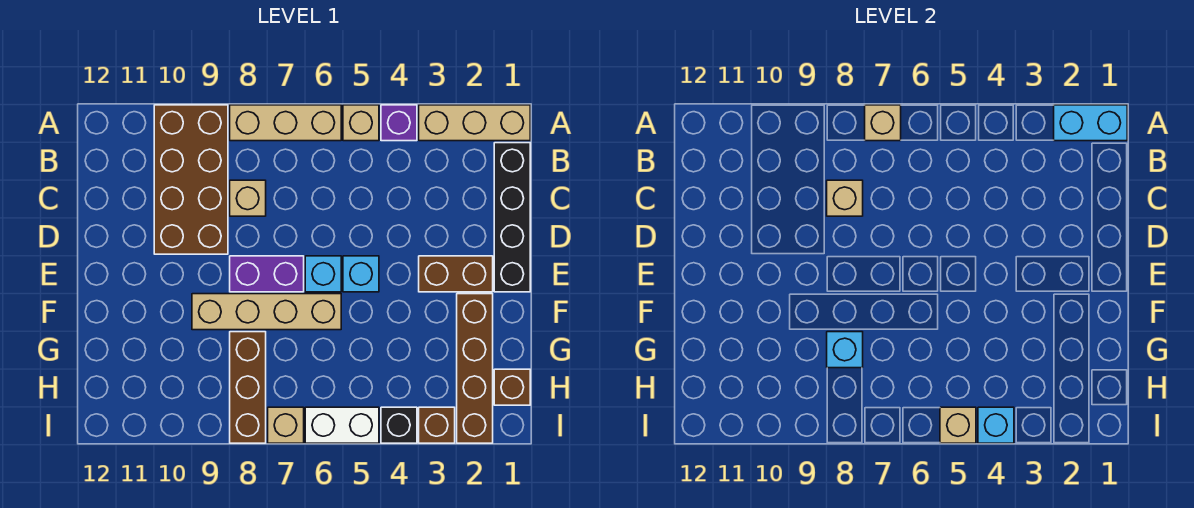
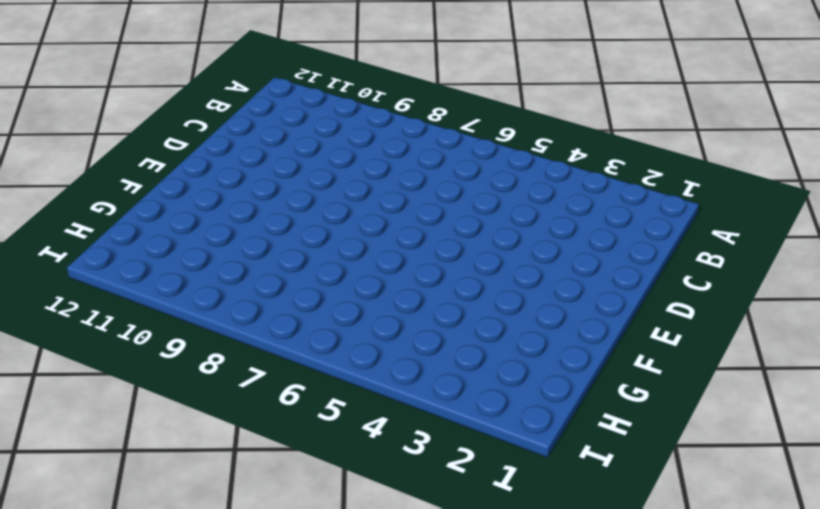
none -> tan 1x3 brick [419,105,530,141]
none -> purple 1x1 brick [381,105,417,141]
none -> tan 1x1 brick [343,105,379,141]

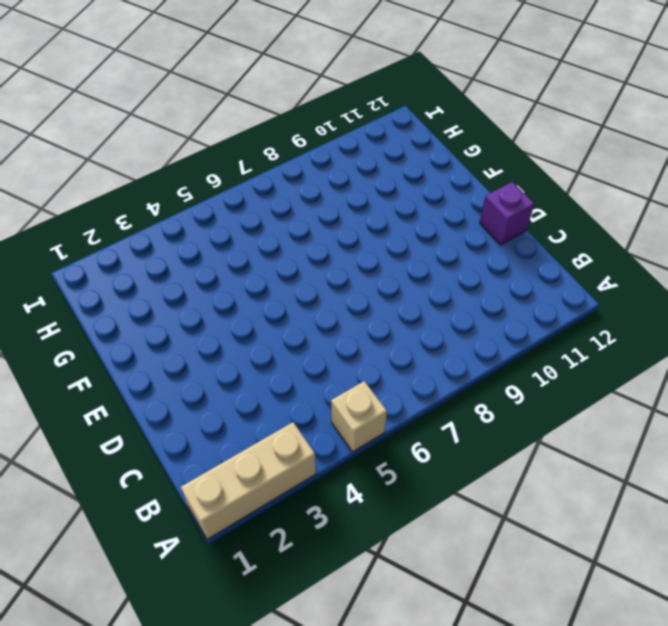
purple 1x1 brick [480,182,534,245] -> purple 1x1 brick moved to [381,105,417,141]
none -> tan 1x3 brick [230,105,341,141]
none -> brown 2x4 brick [154,105,228,254]
none -> black 1x4 brick [494,143,530,292]

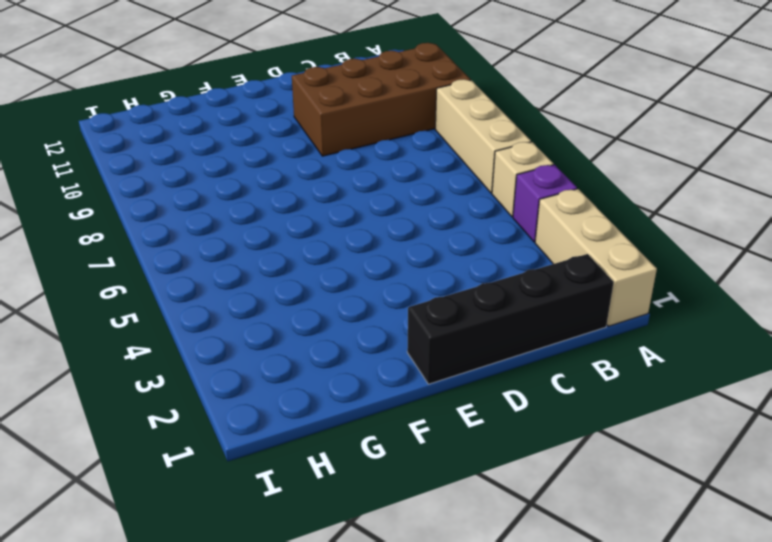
none -> tan 1x1 brick [230,180,266,216]
none -> brown 1x2 brick [419,256,493,292]
none -> cyan 1x1 brick [343,256,379,292]

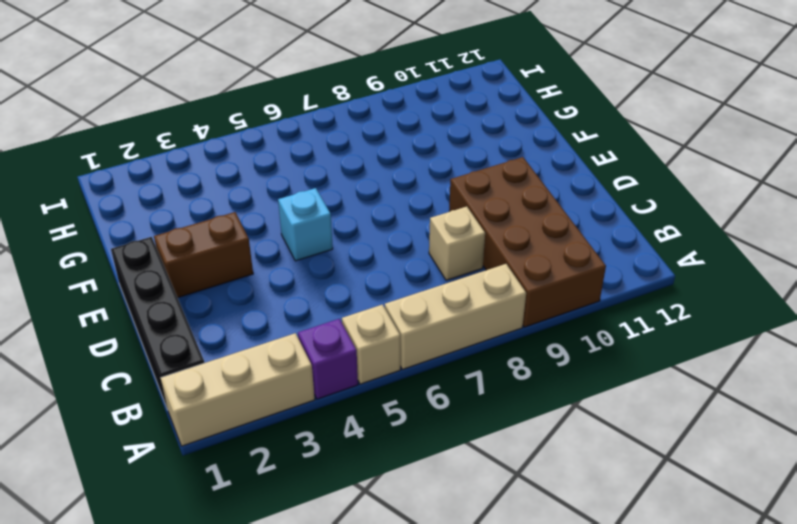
none -> cyan 1x1 brick [305,256,341,292]
none -> purple 1x2 brick [230,256,304,292]
none -> brown 1x4 brick [457,294,493,443]

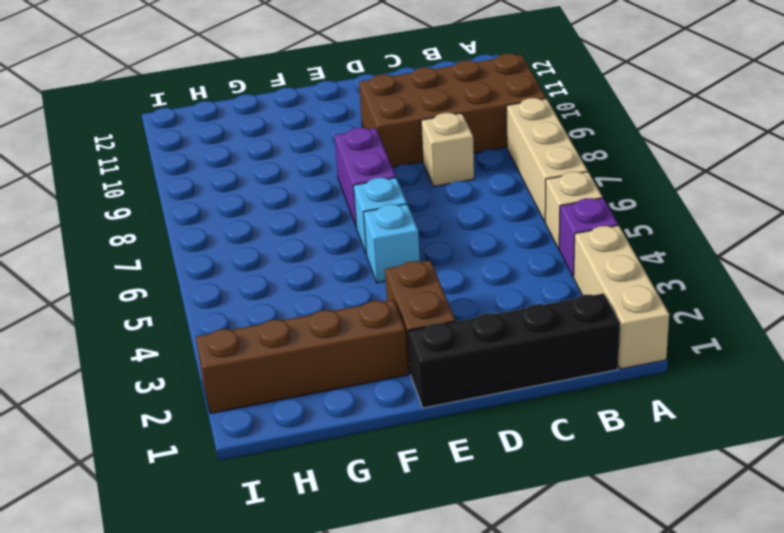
none -> tan 1x4 brick [192,294,341,330]
none -> brown 1x3 brick [230,332,266,443]
none -> brown 1x1 brick [494,369,530,405]

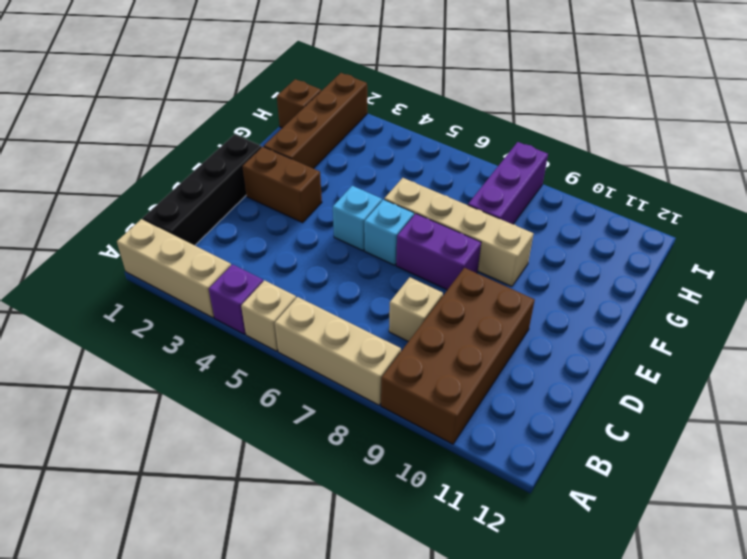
purple 1x3 brick [468,142,548,224] -> brown 1x3 brick [230,332,266,443]
none -> brown 1x1 brick [419,407,455,443]
none -> black 1x1 brick [381,407,417,443]
none -> white 1x2 brick [305,407,379,443]

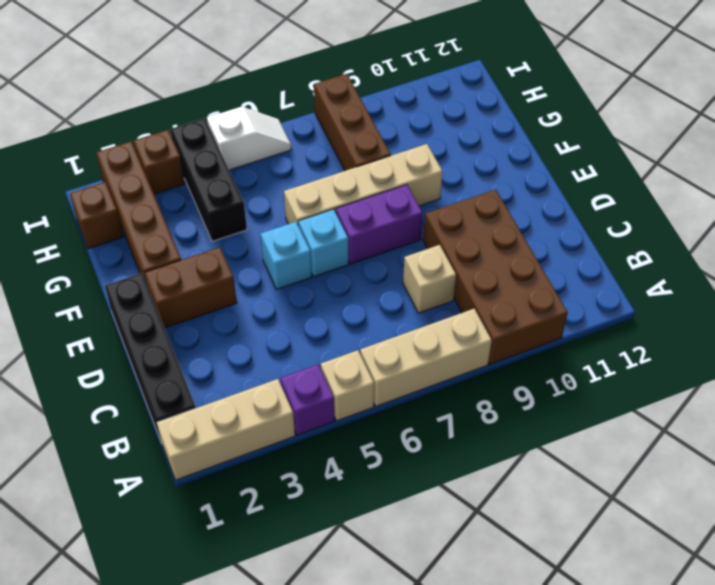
black 1x3 brick [170,118,247,241] -> black 1x1 brick [381,407,417,443]
white 1x2 slope [207,107,292,170] -> white 1x2 brick [305,407,379,443]
none -> tan 1x1 brick [268,407,304,443]
none -> cyan 1x2 brick [1054,105,1127,141]
none -> tan 1x1 brick [865,105,901,141]

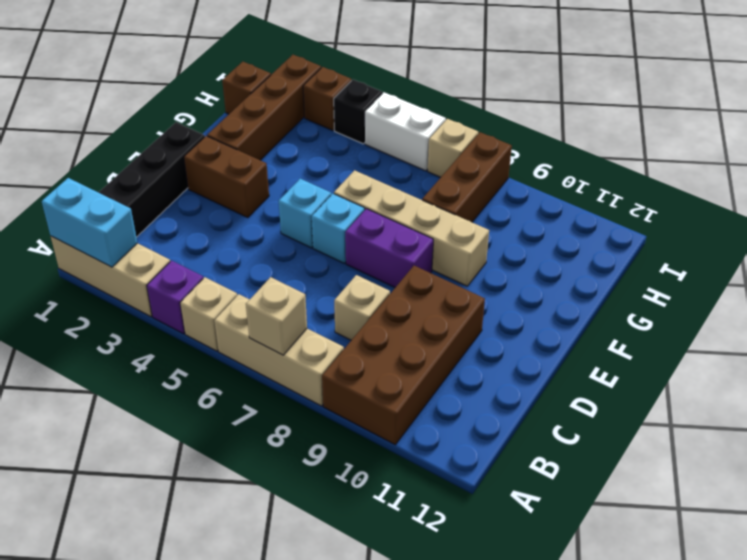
none -> tan 1x1 brick [827,180,863,216]
none -> cyan 1x1 brick [827,332,863,368]
none -> cyan 1x1 brick [978,407,1014,443]

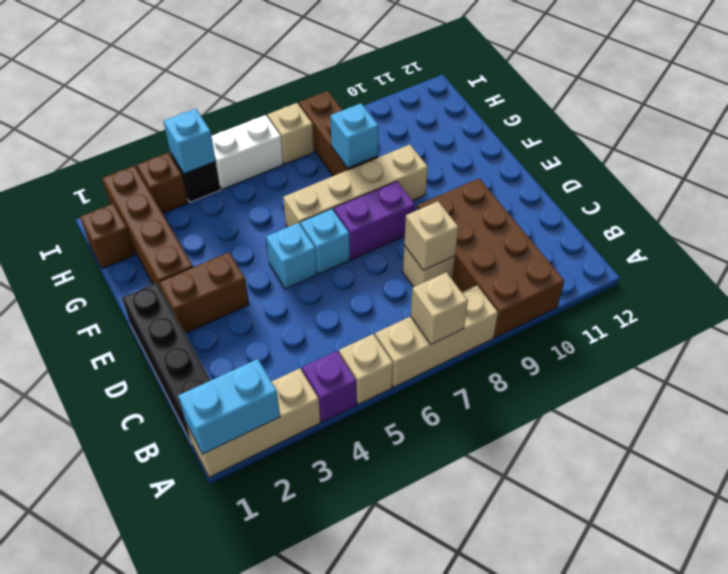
none -> tan 1x1 brick [940,407,976,443]

